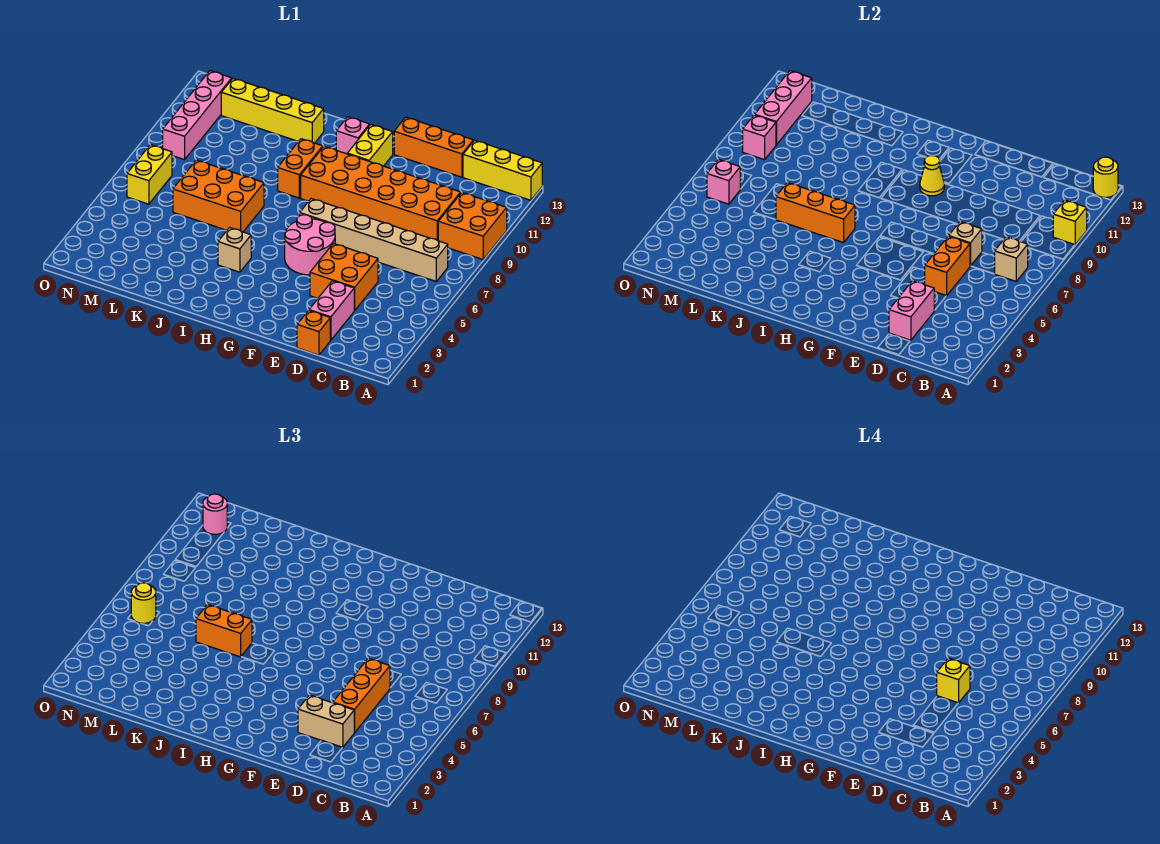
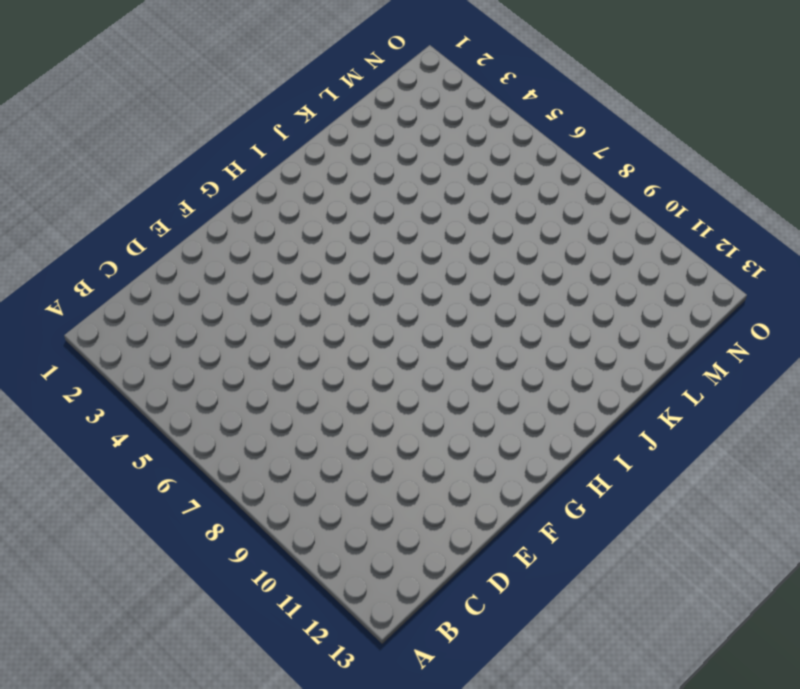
none -> orange 2x2 brick [438,193,507,260]
none -> yellow 1x3 brick [463,140,542,200]
none -> tan 1x6 brick [300,199,448,281]
none -> orange 2x6 brick [301,146,461,240]

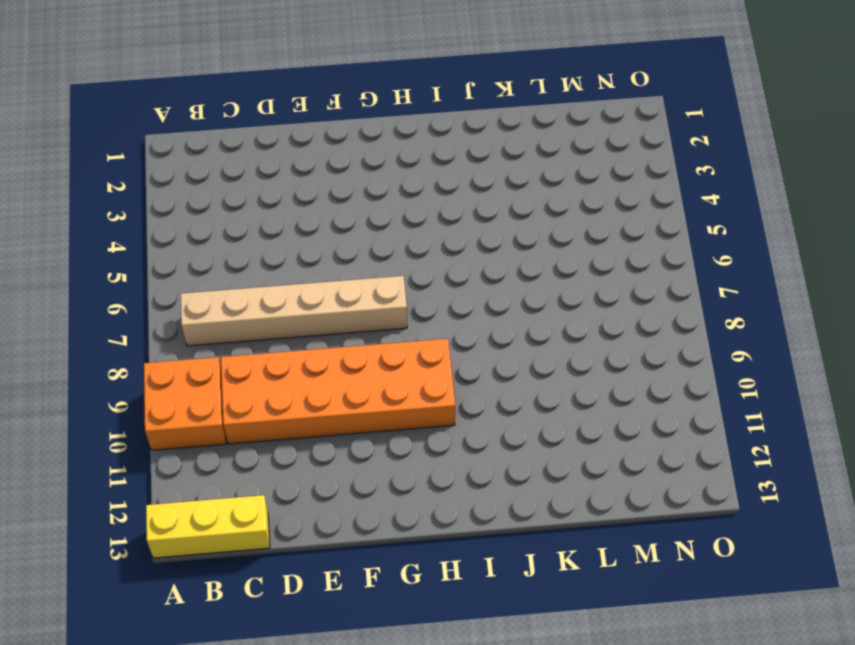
none -> orange 1x1 brick [297,310,330,355]
none -> pink 1x2 brick [309,281,355,340]
none -> orange 2x2 brick [310,243,378,310]
none -> orange 1x3 brick [394,117,473,177]

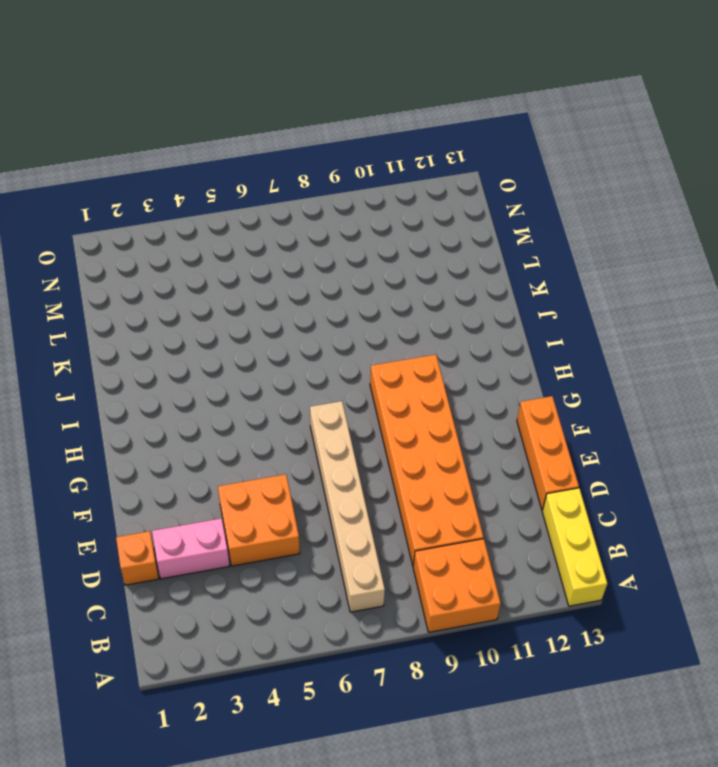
none -> pink 2x2 round brick [285,215,335,275]
none -> yellow 1x2 brick [347,125,393,166]
none -> pink 1x1 brick [336,117,370,154]
none -> tan 1x1 brick [218,228,251,272]

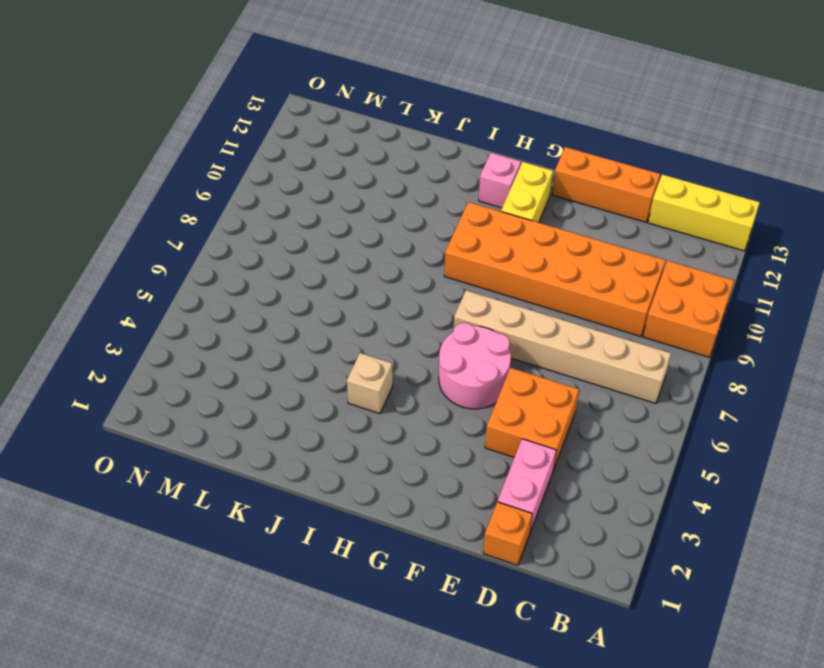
none -> orange 1x2 brick [278,139,323,198]
none -> orange 2x3 brick [173,160,264,232]
none -> yellow 1x4 brick [221,78,324,143]
none -> yellow 1x2 brick [127,145,172,204]

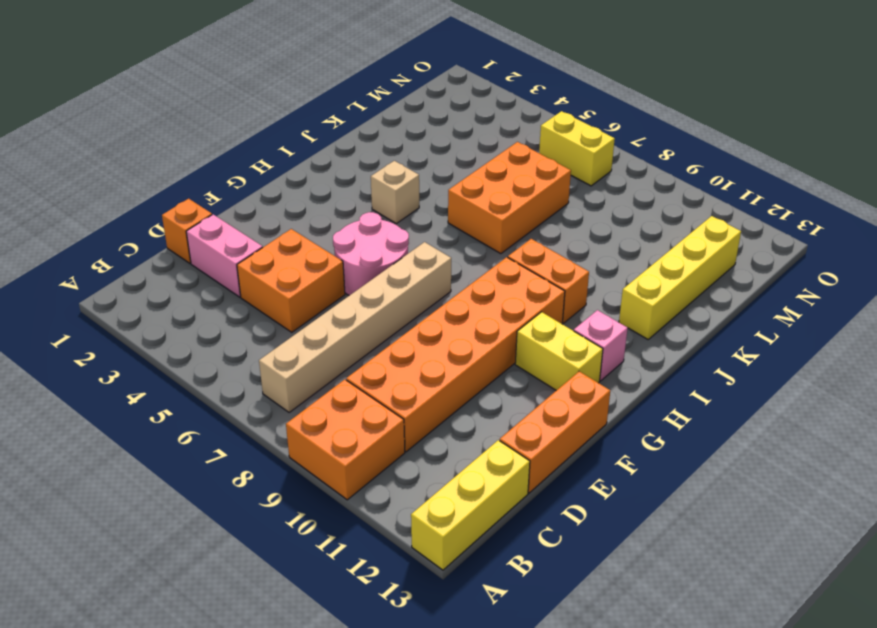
none -> pink 1x4 brick [163,71,232,160]
none -> yellow 1x1 brick [1053,200,1087,245]
none -> yellow 1x1 round brick [1093,157,1118,197]
none -> tan 1x1 brick [995,237,1028,281]

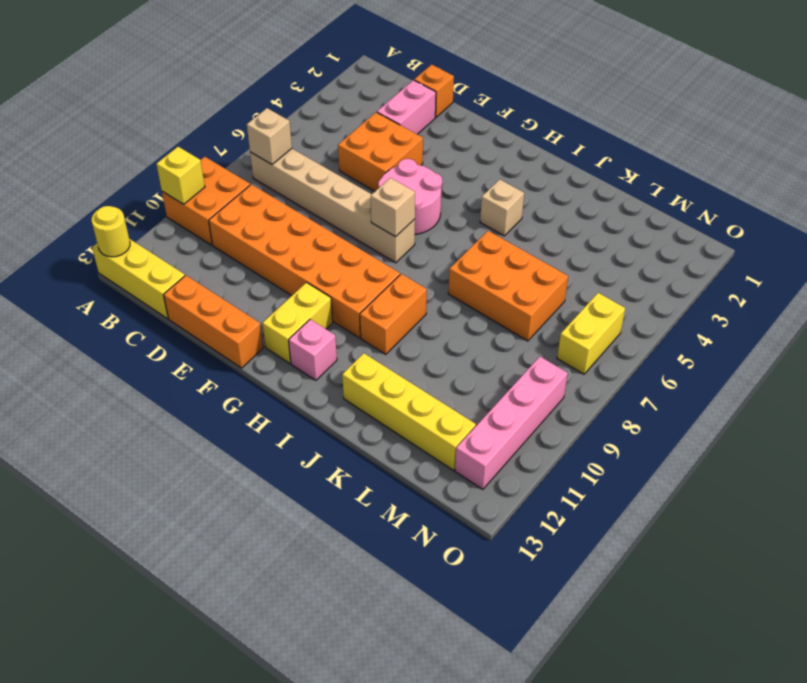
tan 1x1 brick [371,178,415,237] -> tan 1x1 brick moved to [949,221,982,266]
none -> pink 1x2 brick [889,281,934,340]
none -> orange 1x2 brick [925,236,970,296]
none -> yellow 1x1 cone [920,155,944,196]
none -> orange 1x3 brick [776,183,855,243]

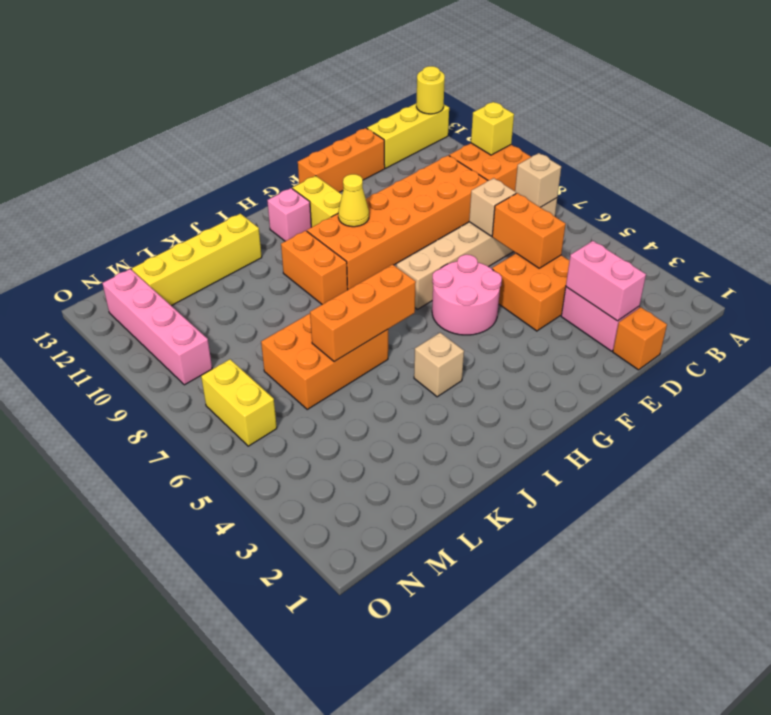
none -> pink 1x1 brick [707,159,740,204]
none -> pink 1x1 brick [743,115,776,160]
none -> pink 1x3 brick [755,71,812,145]
none -> tan 1x2 brick [298,695,355,748]

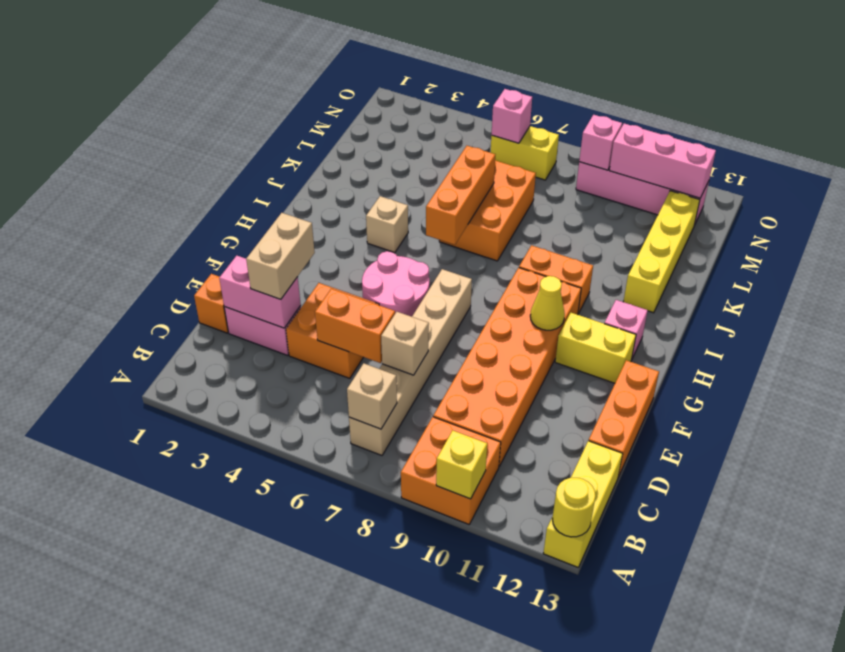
none -> orange 1x3 brick [333,658,390,732]
none -> orange 1x2 brick [196,605,252,657]
none -> yellow 1x1 round brick [131,583,156,623]
none -> pink 1x1 round brick [203,494,227,534]

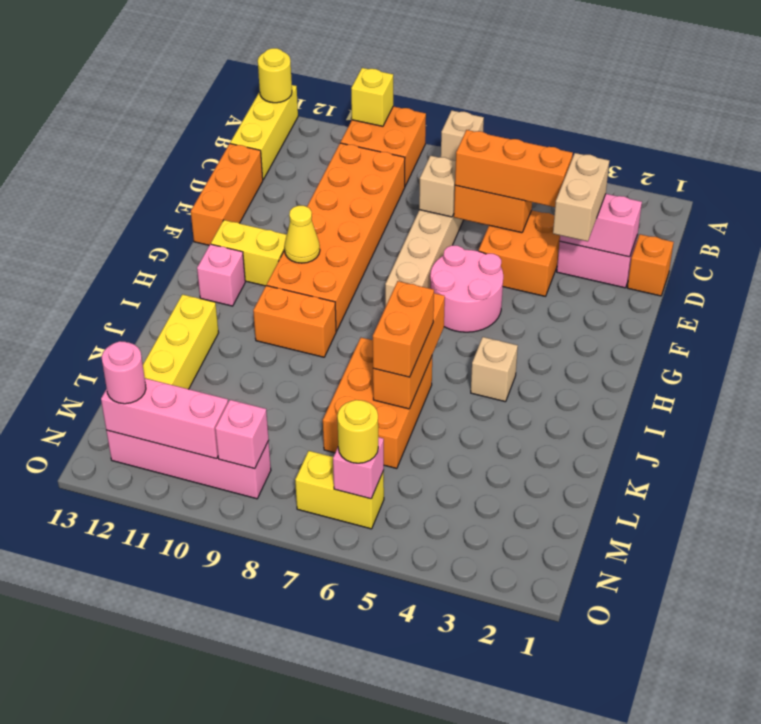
none -> yellow 1x1 brick [937,658,970,703]

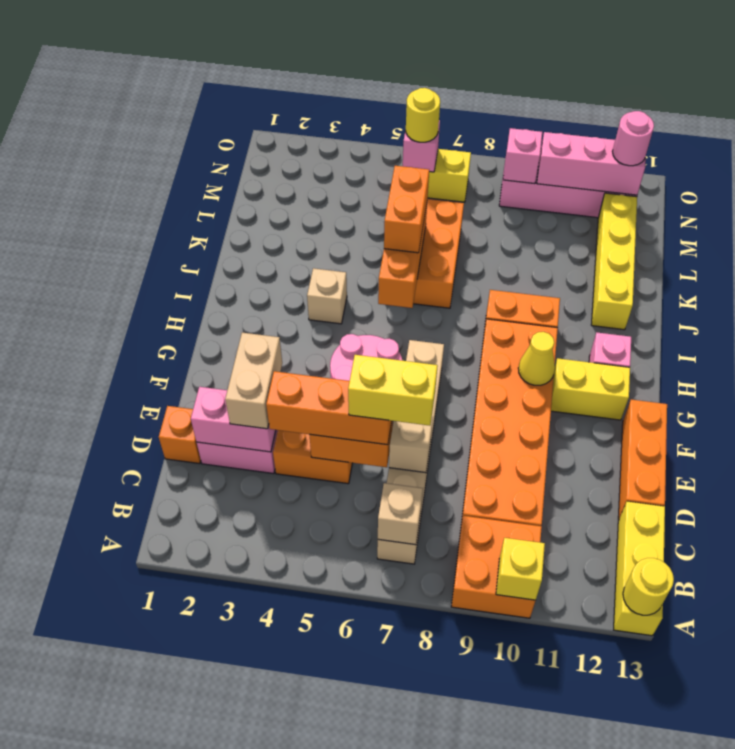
yellow 1x2 brick [348,355,438,426] -> yellow 1x1 brick [937,658,970,703]

